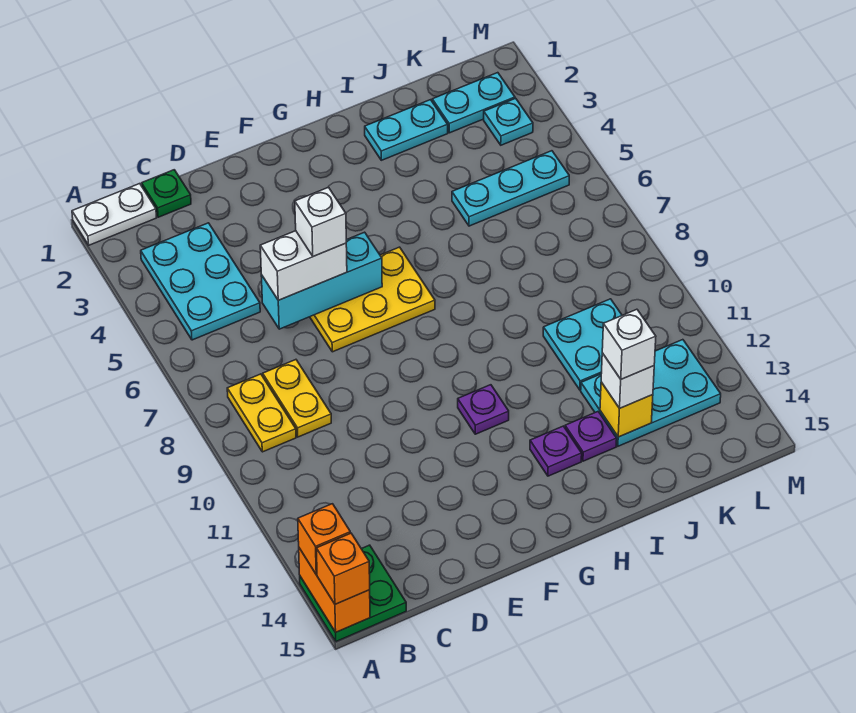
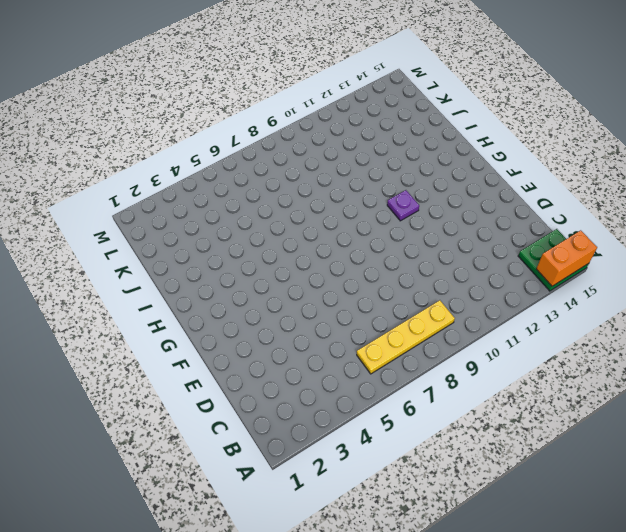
yellow 1x4 plate [357,300,455,374] -> yellow 1x2 plate [227,374,296,452]
none -> white 1x2 plate [72,184,156,245]
none -> cyan 2x3 plate [141,223,260,340]
none -> green 1x1 plate [142,170,191,217]

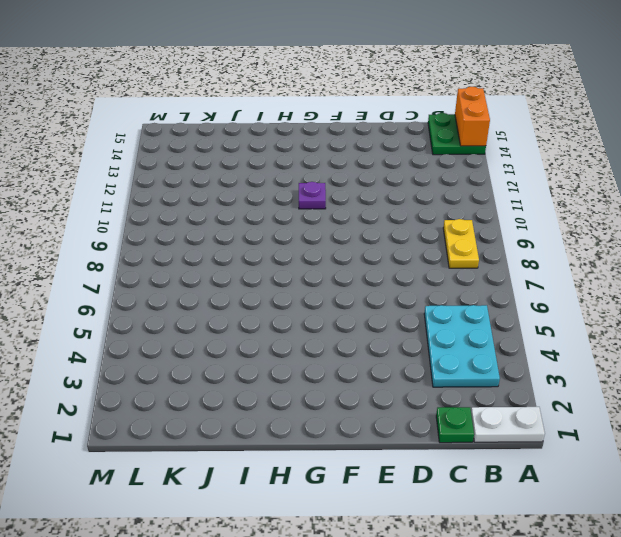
none -> yellow 1x2 plate [263,360,331,437]
none -> yellow 2x3 plate [310,247,435,352]
none -> purple 1x1 plate [530,426,582,476]

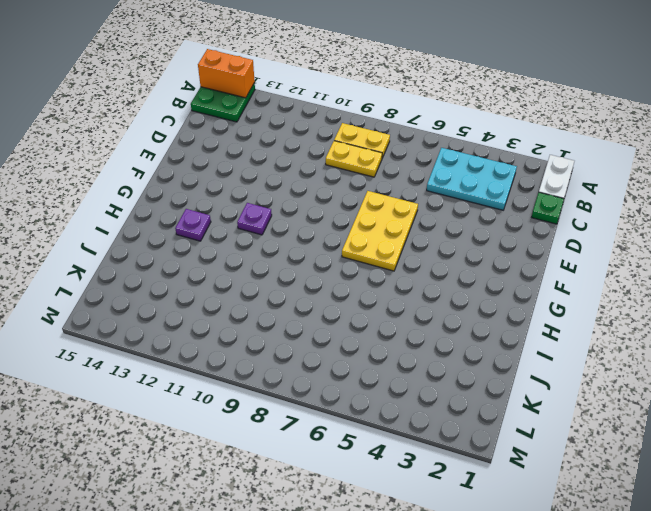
none -> cyan 1x2 plate [365,100,448,160]
none -> purple 1x1 plate [565,412,617,461]
none -> cyan 1x3 plate [452,151,569,226]

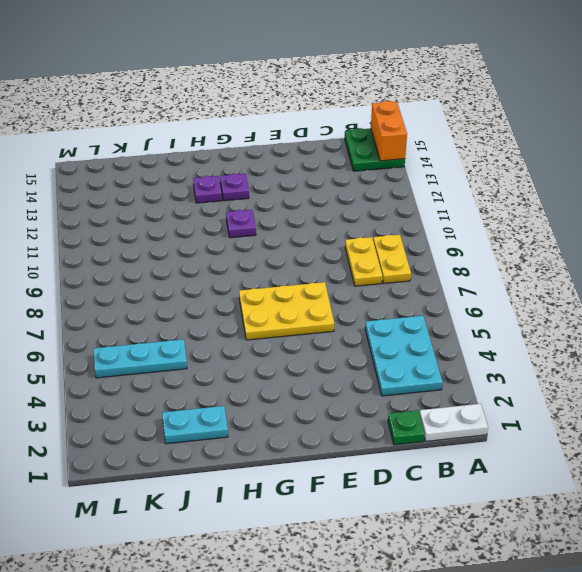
purple 1x1 plate [220,173,249,201] -> purple 1x1 plate moved to [565,412,617,461]
none -> cyan 2x2 plate [543,299,622,390]
none -> cyan 2x3 plate [581,340,721,446]
none -> cyan 1x2 plate [432,73,515,133]

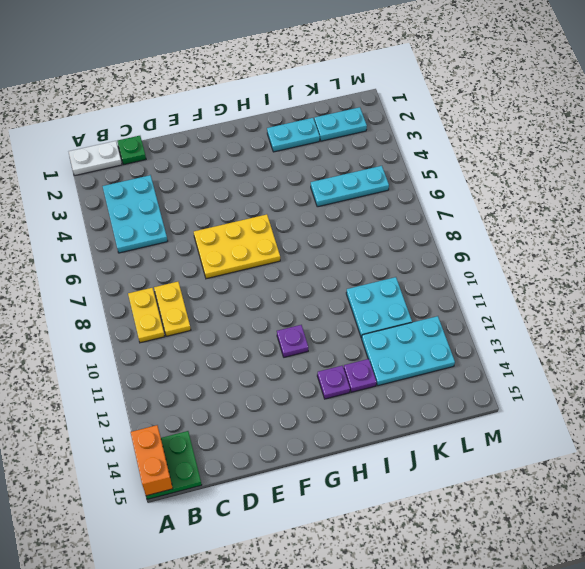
none -> cyan 1x1 plate [484,98,533,145]
none -> cyan 1x3 brick [261,232,382,329]
none -> yellow 1x1 brick [600,382,653,437]

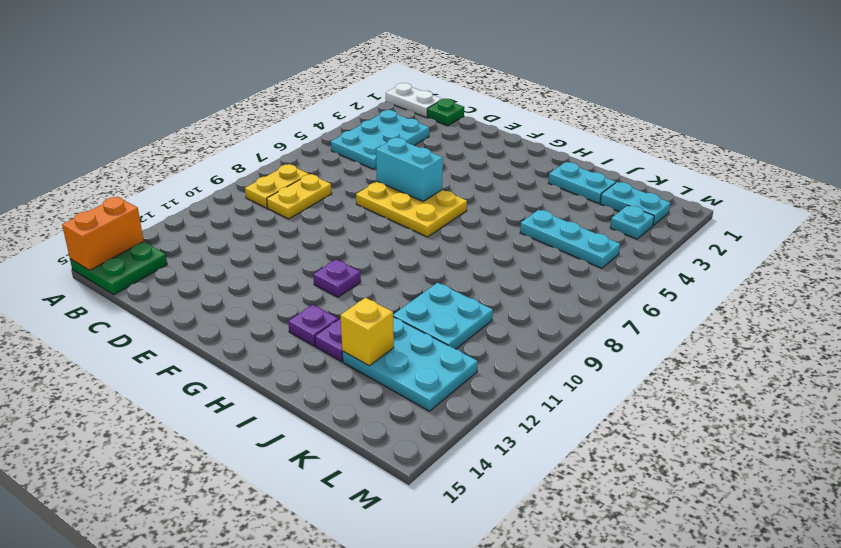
cyan 1x2 brick [376,138,443,201] -> cyan 1x3 brick [261,232,382,329]
none -> orange 1x1 brick [298,504,350,574]
none -> orange 1x1 brick [316,533,370,604]
none -> white 1x2 brick [260,231,347,300]

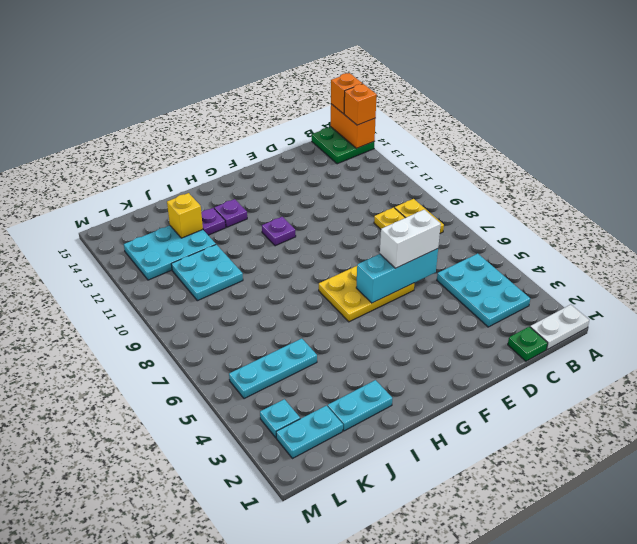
none -> white 1x1 brick [601,353,654,408]
none -> white 1x1 brick [295,187,346,256]
none -> white 1x1 brick [602,309,656,379]

